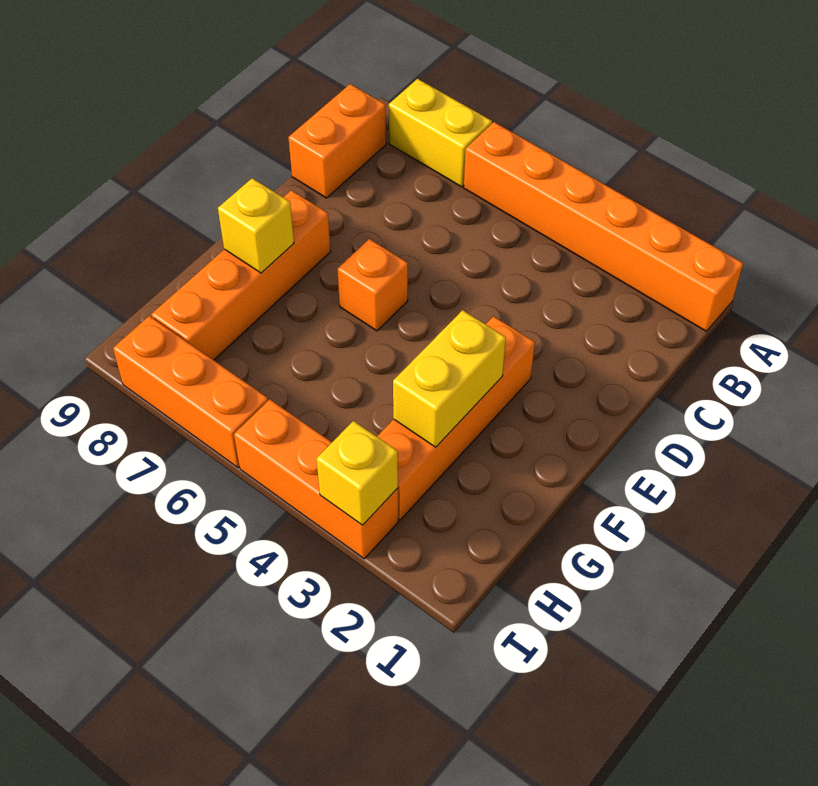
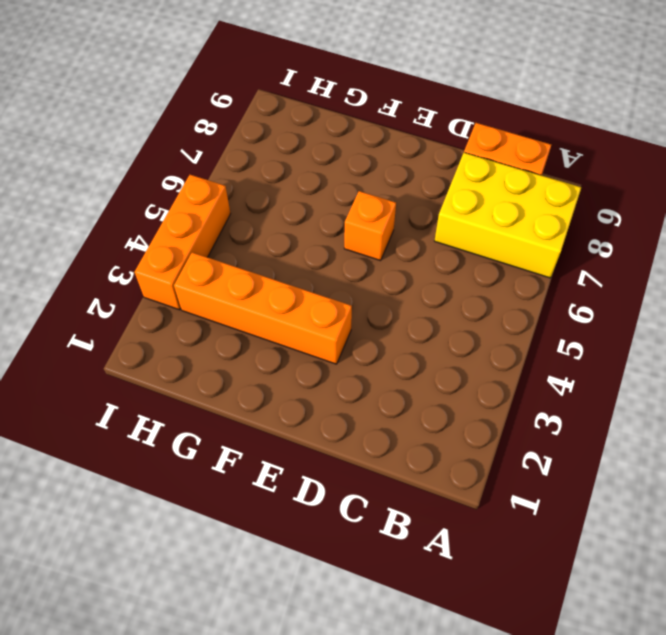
yellow 2x3 brick [435,153,581,278] -> yellow 1x2 brick [389,79,492,187]
none -> orange 1x6 brick [464,122,743,331]
none -> orange 1x4 brick [151,190,331,360]

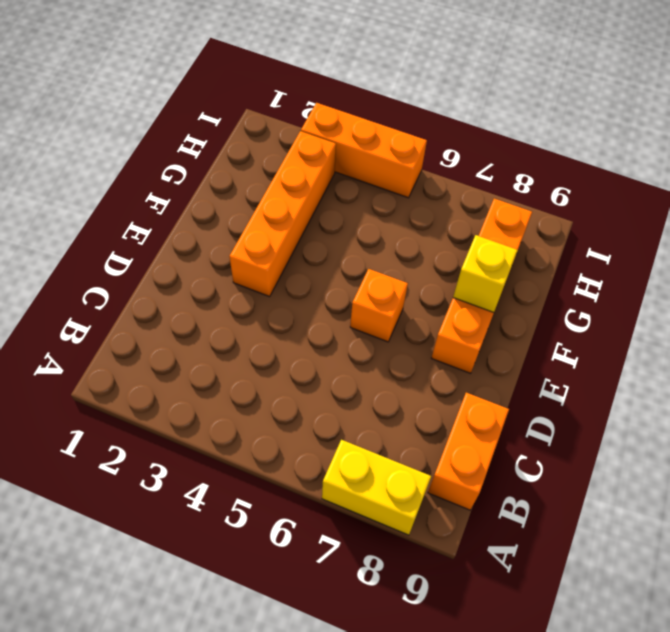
none -> orange 1x6 brick [464,122,743,331]
none -> orange 1x3 brick [113,316,268,468]

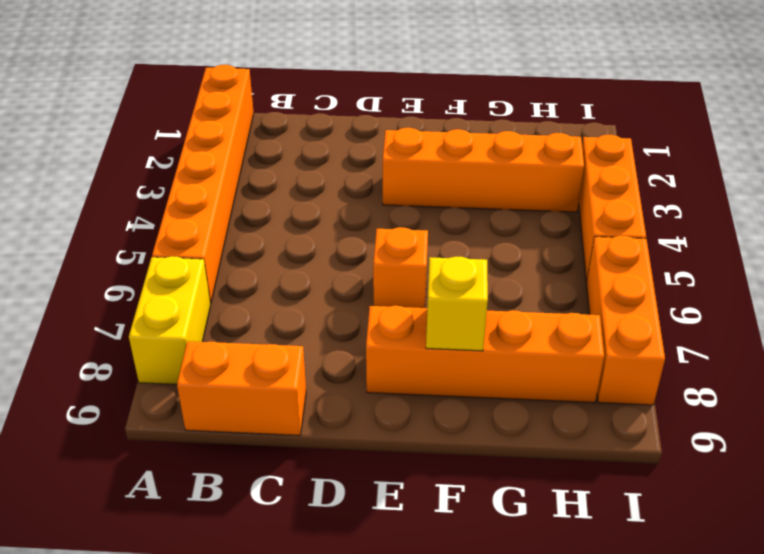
none -> yellow 1x2 brick [393,310,506,447]
none -> yellow 1x1 brick [316,421,398,525]

